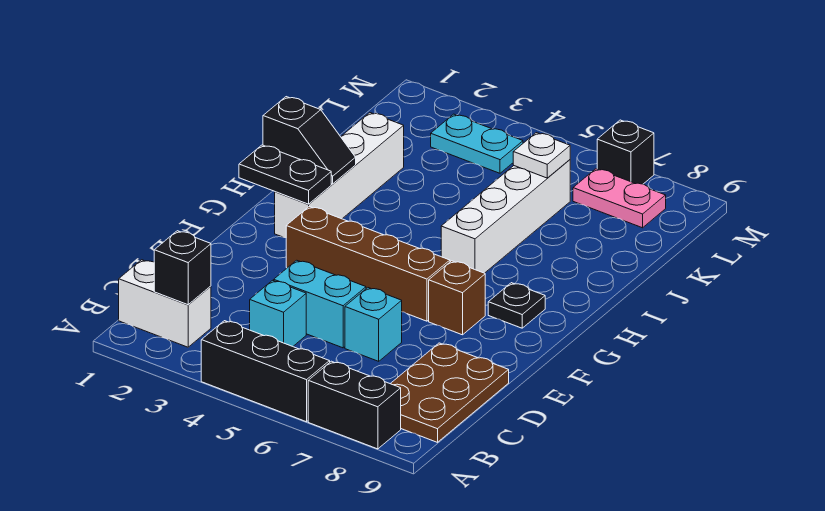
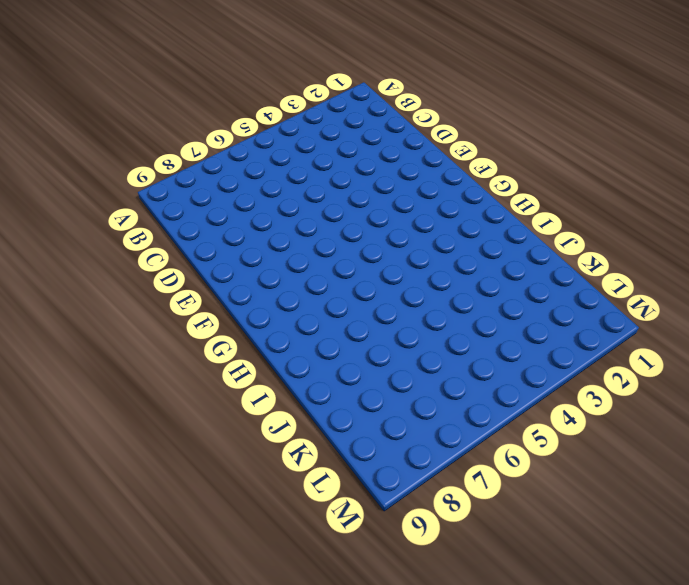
none -> black 1x3 brick [201,321,330,422]
none -> black 1x2 brick [308,361,401,449]
none -> white 1x2 brick [119,260,211,347]

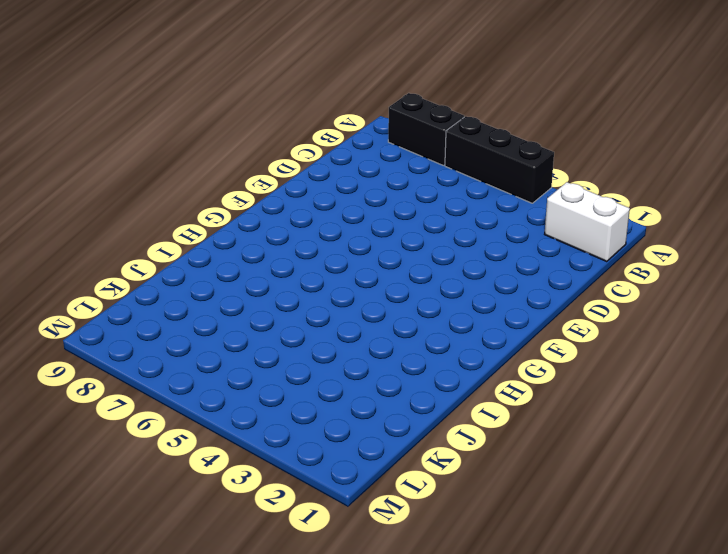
none -> brown 2x3 plate [390,343,509,442]
none -> cyan 1x1 brick [250,280,306,346]
none -> cyan 1x2 brick [274,260,366,348]

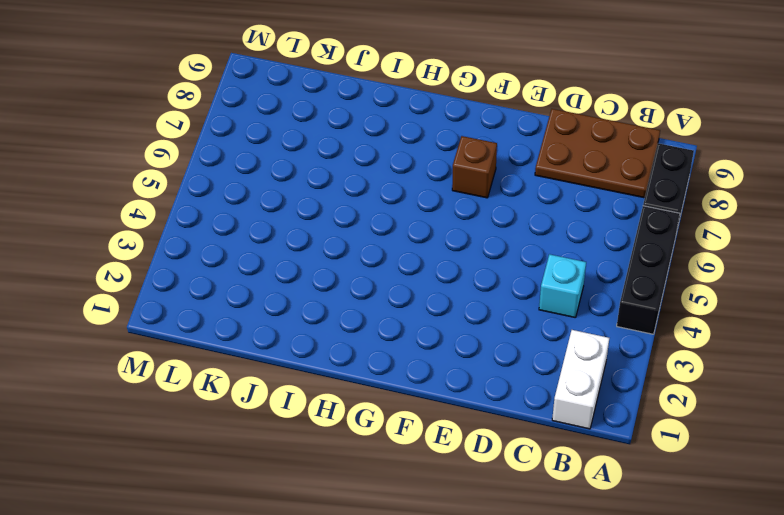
none -> cyan 1x2 brick [274,260,366,348]
none -> cyan 1x1 brick [345,288,402,361]
none -> brown 1x4 brick [286,207,450,321]

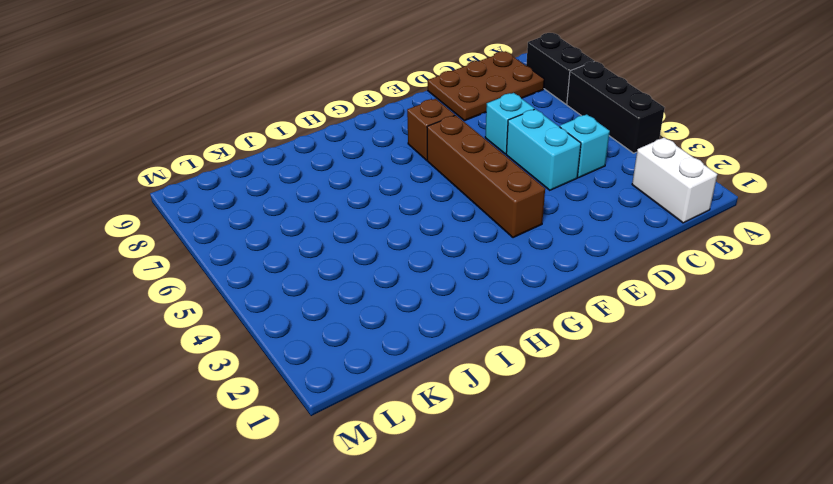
none -> white 1x4 brick [275,113,404,238]
none -> black 1x1 plate [488,283,545,328]
none -> white 1x4 brick [441,160,570,273]

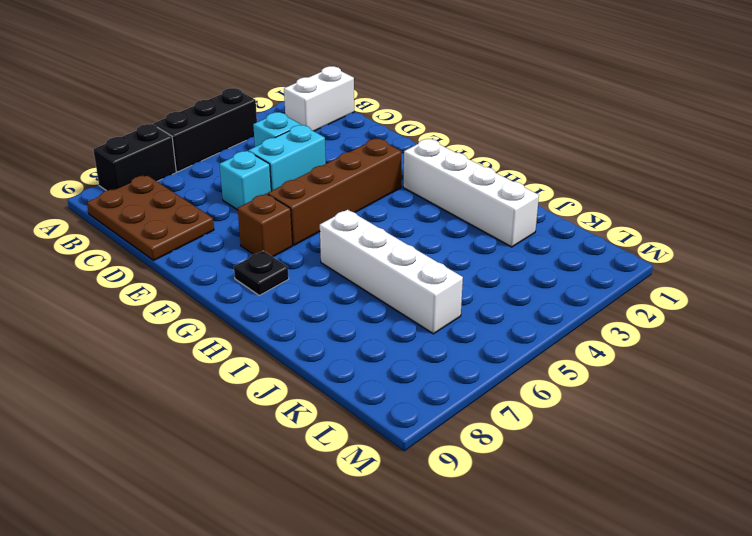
none -> cyan 1x2 plate [431,114,523,173]
none -> pink 1x2 plate [573,169,666,228]
none -> black 1x1 brick [597,120,654,184]

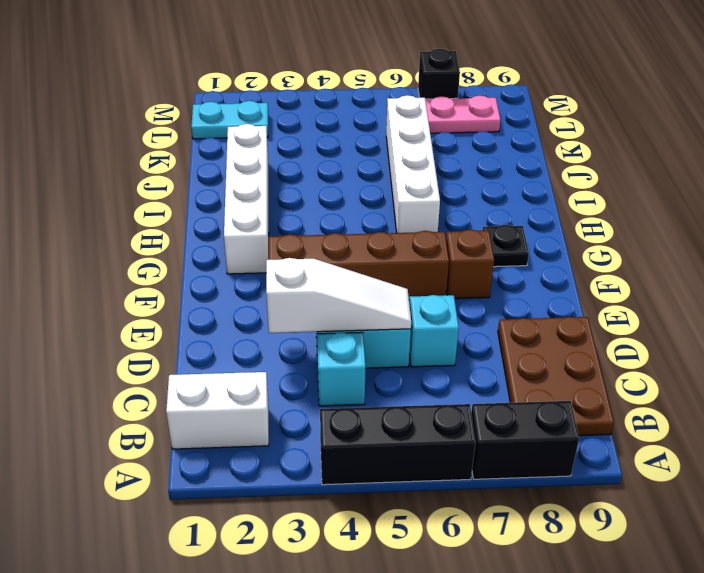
white 1x3 slope [266,258,411,333] -> none
cyan 1x2 plate [191,101,268,139] -> cyan 1x2 plate moved to [431,114,523,173]
none -> black 1x1 brick [154,231,211,305]
none -> black 1x2 plate [239,145,331,204]
none -> black 1x2 slope [263,97,356,184]

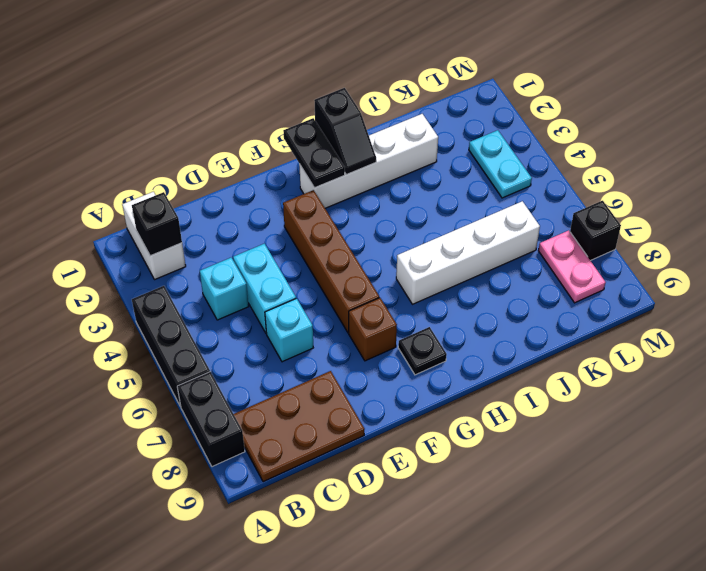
none -> white 1x1 plate [513,133,570,178]

